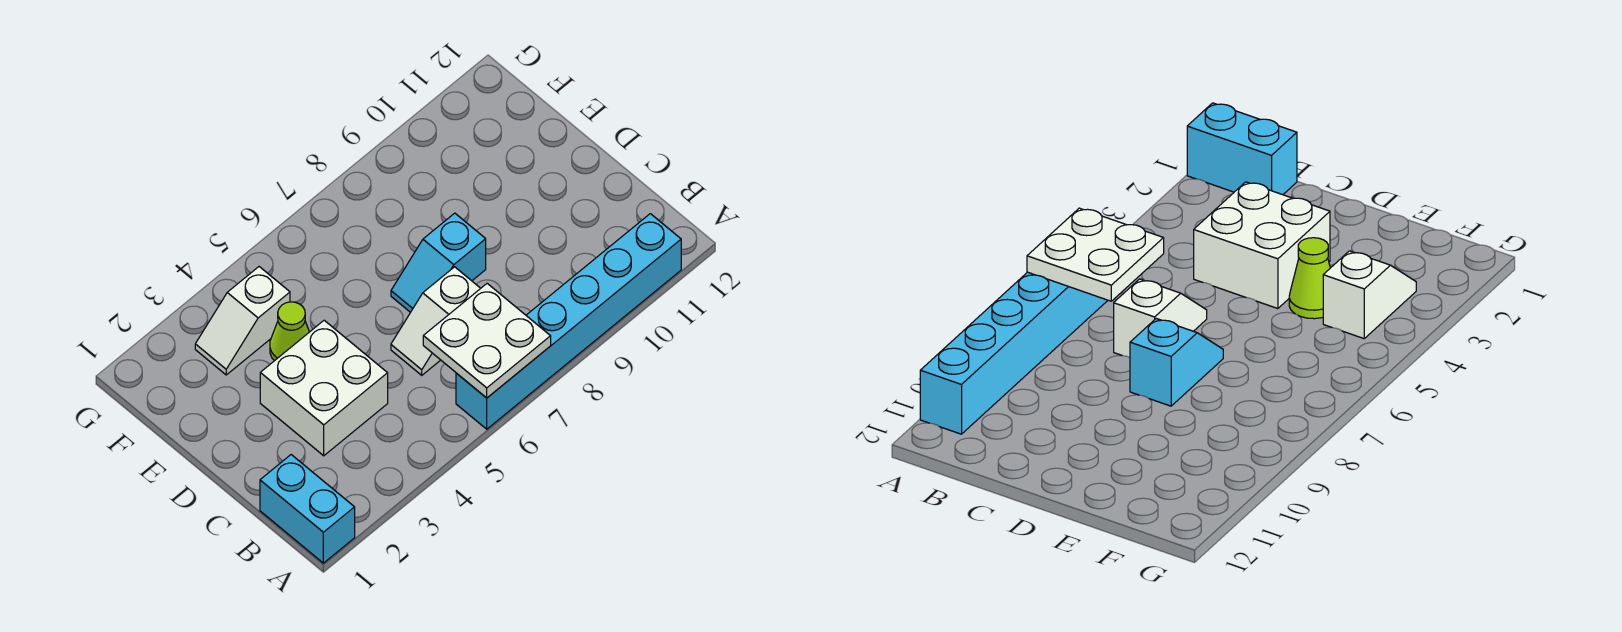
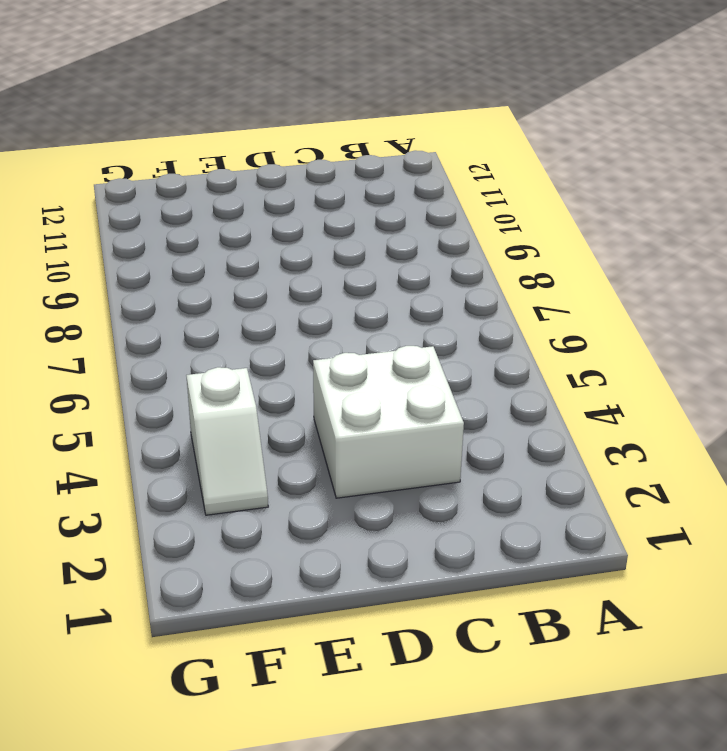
none -> cyan 1x2 brick [260,455,355,563]
none -> cyan 1x6 brick [456,214,681,429]

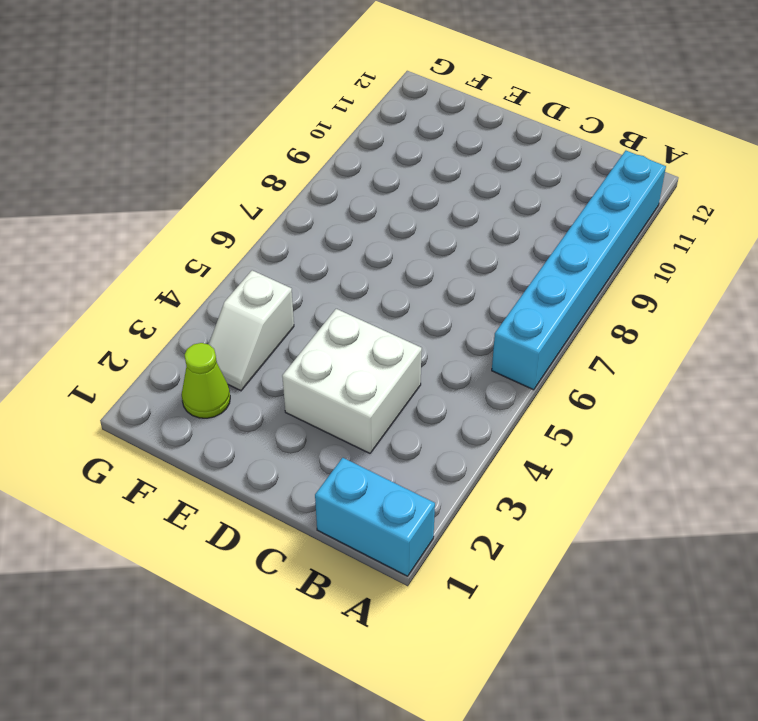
lime 1x1 cone [181,343,230,418] -> lime 1x1 cone moved to [270,302,309,361]
none -> white 1x2 slope [391,267,481,375]
none -> cyan 1x2 slope [391,213,486,312]

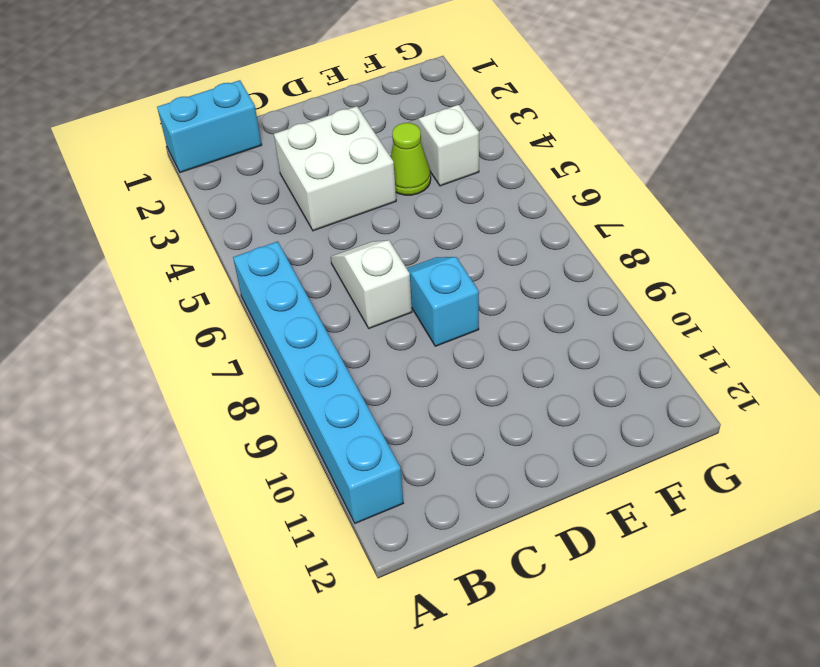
none -> white 2x2 plate [423,284,551,398]

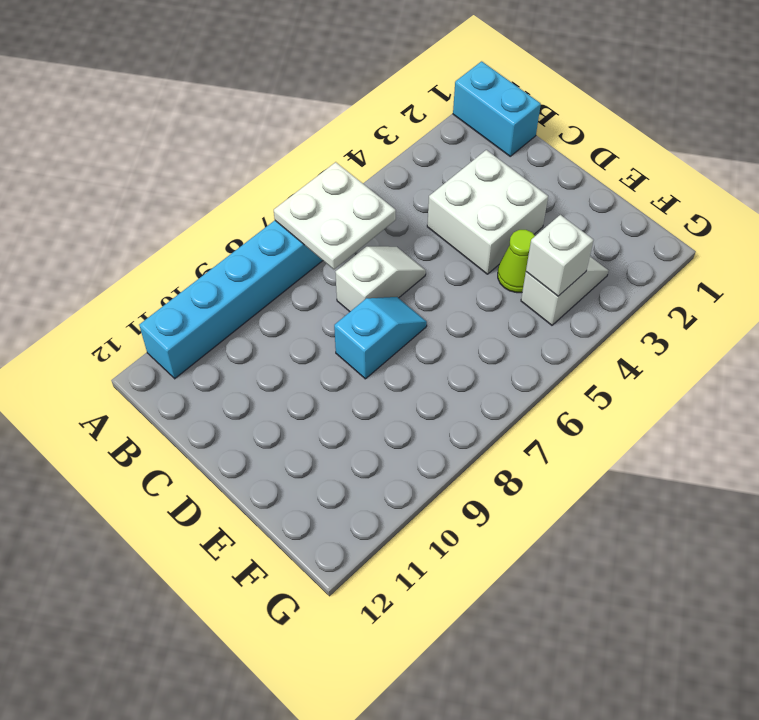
white 1x1 brick [526,215,594,296] -> none

